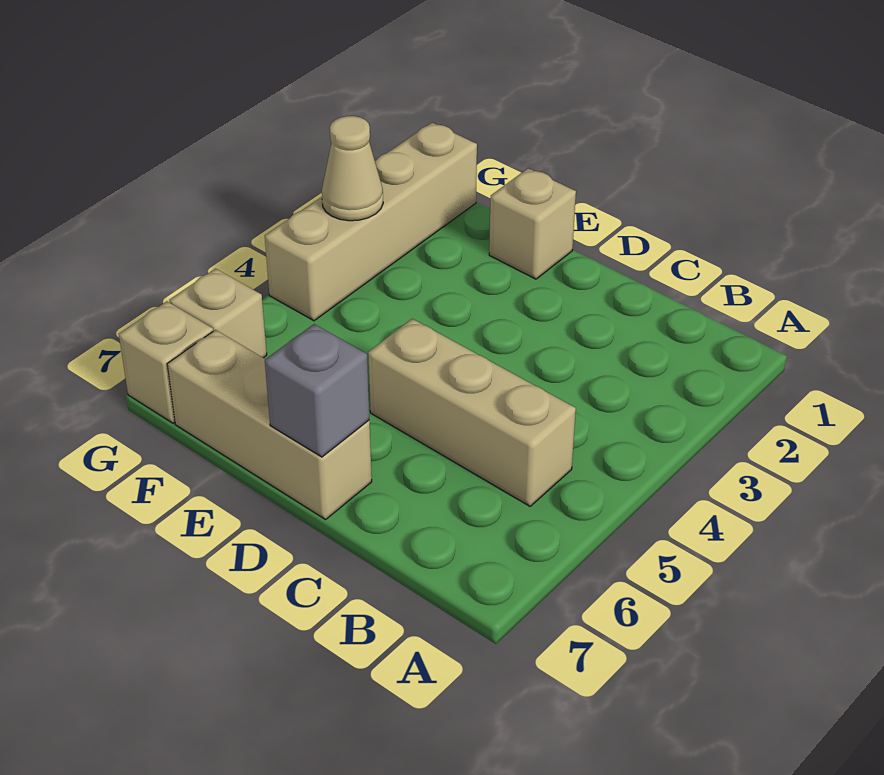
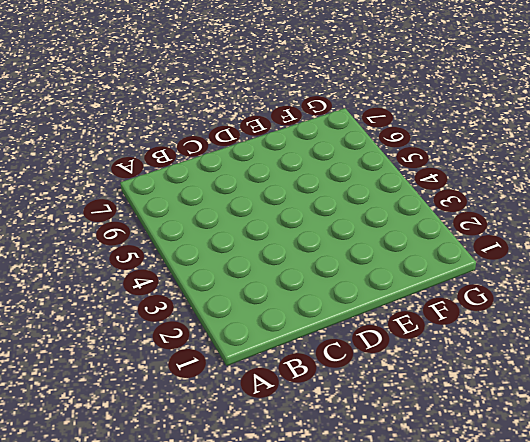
none -> tan 1x3 brick [368,319,576,506]
none -> tan 1x3 brick [168,330,372,519]

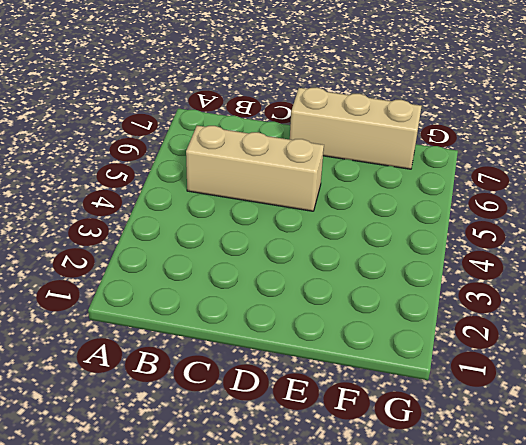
none -> tan 1x1 brick [489,168,576,279]
none -> tan 1x4 brick [265,123,477,321]

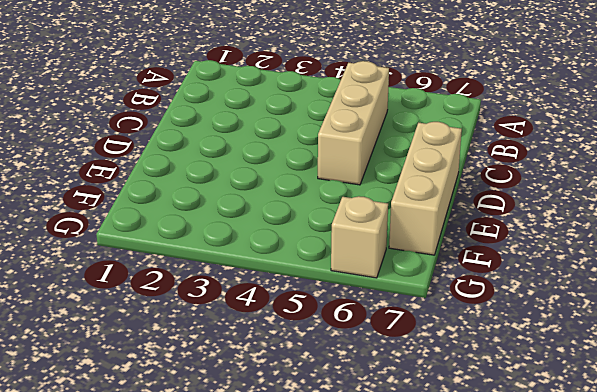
none -> tan 1x1 brick [489,168,576,279]
none -> tan 1x4 brick [265,123,477,321]

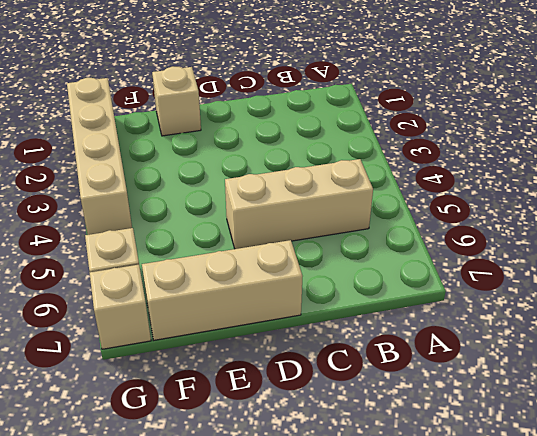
none -> grey 1x1 brick [265,324,369,457]
none -> tan 1x1 cone [322,116,383,221]

